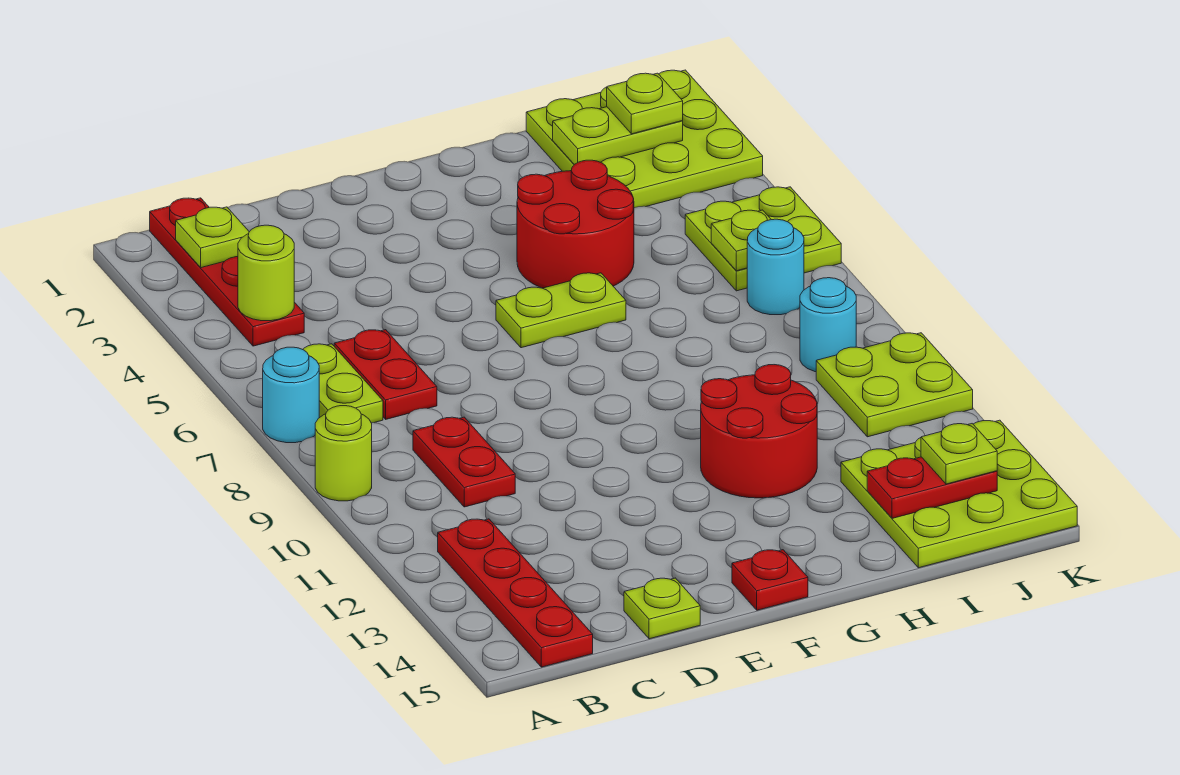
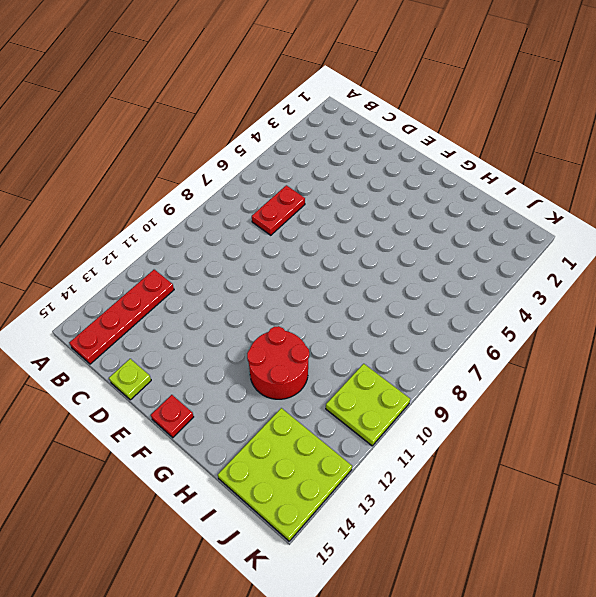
none -> cyan 1x1 round brick [263,347,319,443]
none -> lime 1x1 round brick [315,406,372,501]
none -> red 1x4 plate [150,198,304,346]

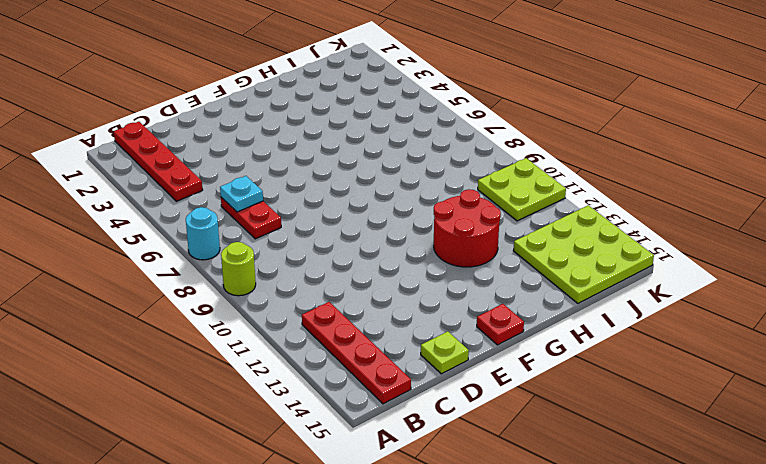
cyan 1x1 plate [220,176,263,212] -> none
none -> lime 1x2 plate [303,344,383,423]
none -> red 1x2 plate [413,417,515,507]
none -> lime 1x2 plate [496,273,626,348]

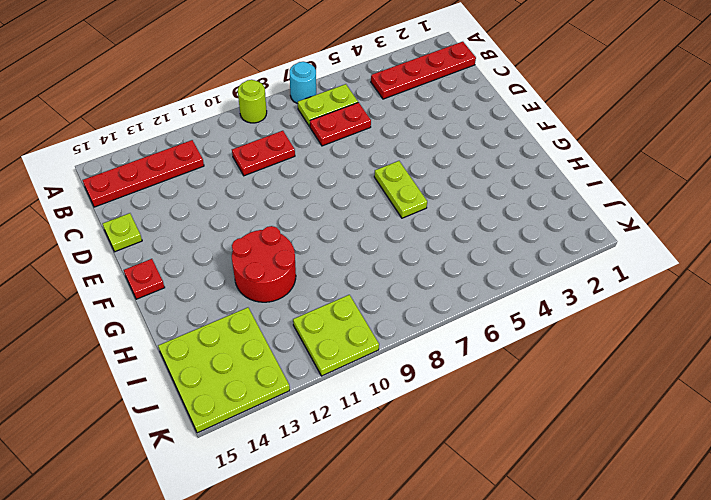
none -> red 2x2 round brick [517,160,634,288]
none -> lime 3x3 plate [526,70,763,208]
none -> lime 2x2 plate [685,187,841,291]

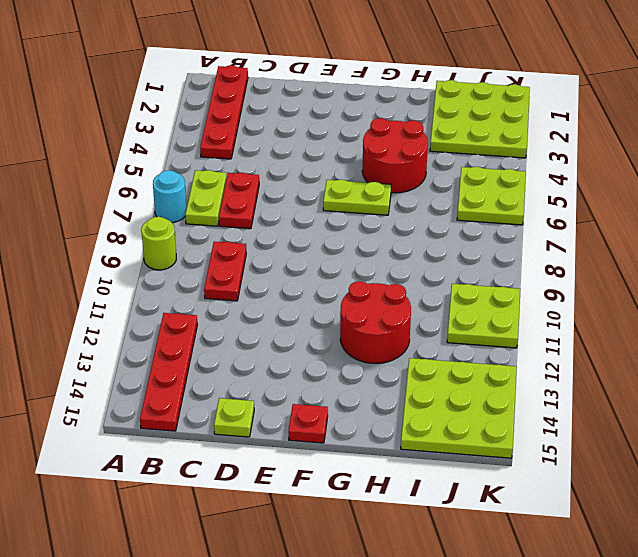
none -> cyan 1x1 round brick [747,219,804,315]
none -> cyan 1x1 round brick [800,278,856,372]
none -> lime 1x1 plate [176,207,249,268]

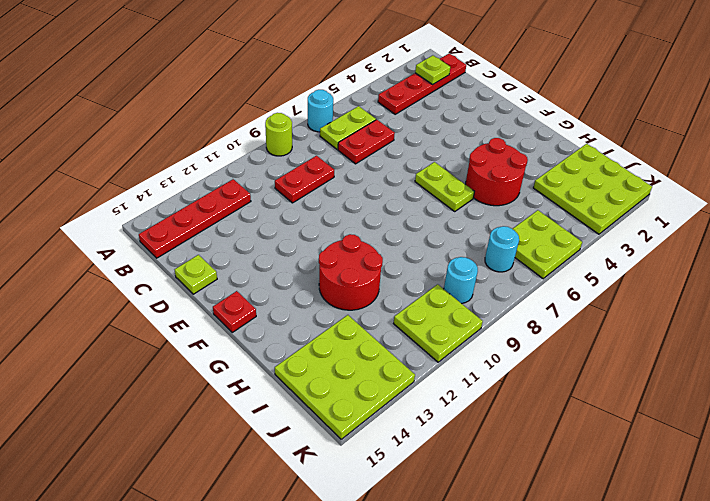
none -> lime 1x1 round brick [238,225,294,321]
none -> lime 1x2 plate [553,107,683,164]
none -> red 1x2 plate [867,457,997,518]

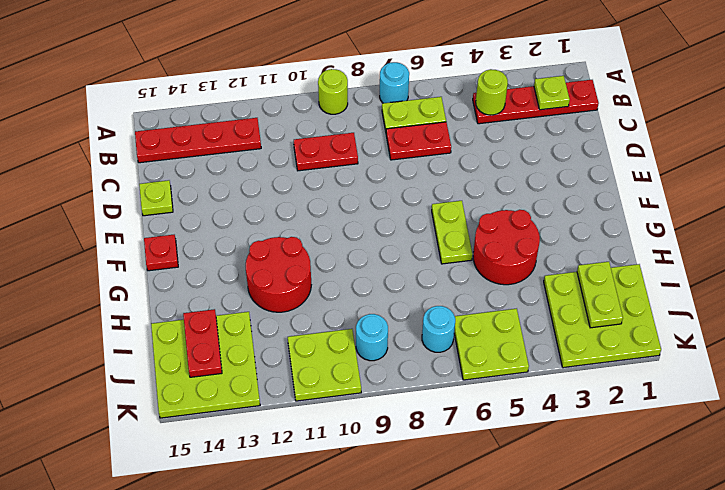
none -> lime 1x1 plate [711,210,771,271]
none -> lime 1x1 plate [607,73,683,134]
none -> lime 1x1 plate [921,424,997,484]

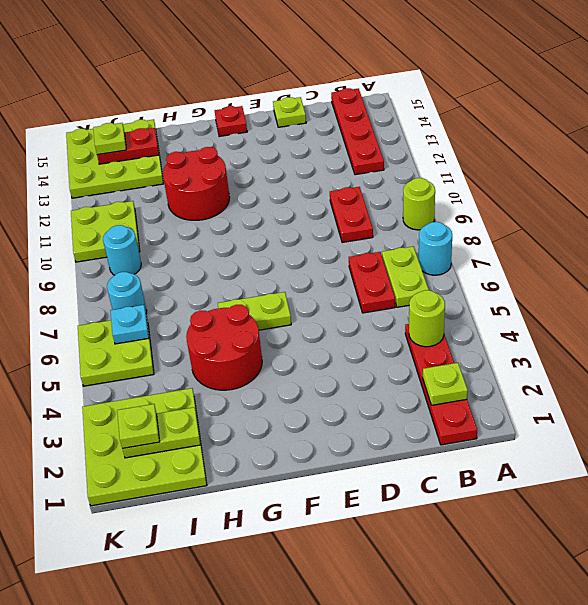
cyan 1x1 plate [110,305,149,344] -> lime 1x1 plate [711,210,771,271]

